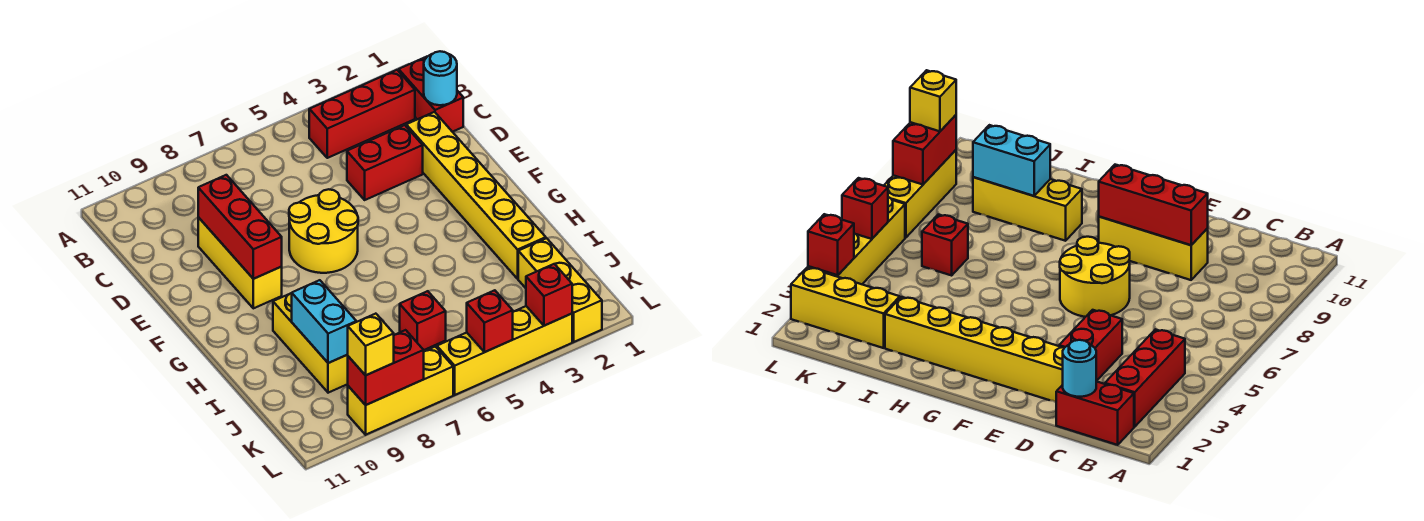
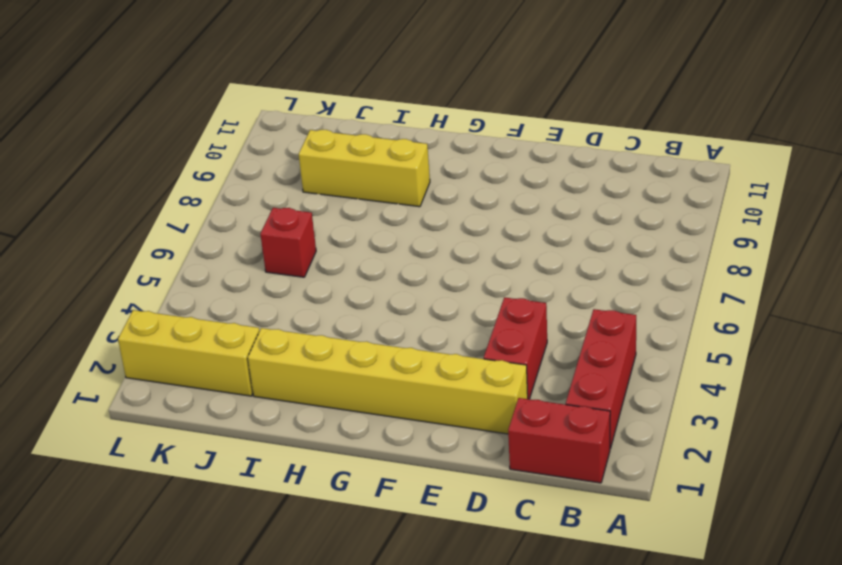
none -> yellow 1x3 brick [198,217,282,308]
none -> yellow 2x2 round brick [289,189,358,273]
none -> yellow 1x4 brick [437,306,572,395]

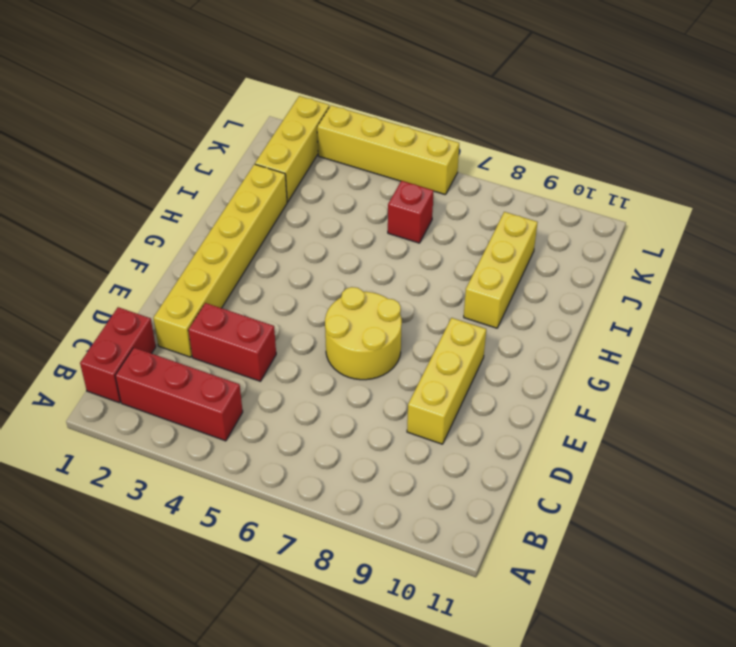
none -> yellow 1x3 brick [348,347,453,435]
none -> cyan 1x1 round brick [424,51,457,105]
none -> red 1x3 brick [198,175,282,279]

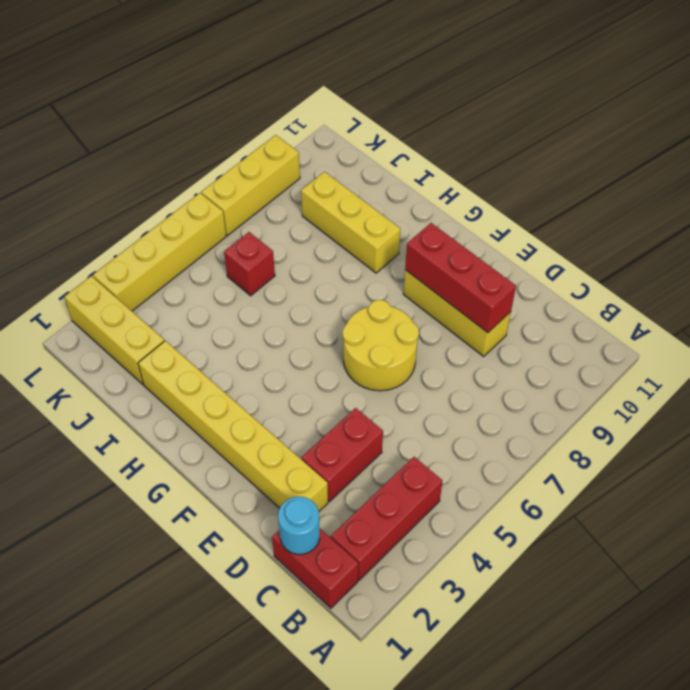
none -> cyan 1x2 brick [292,280,356,363]
none -> red 1x1 brick [526,264,572,326]
none -> red 1x1 brick [467,290,513,352]

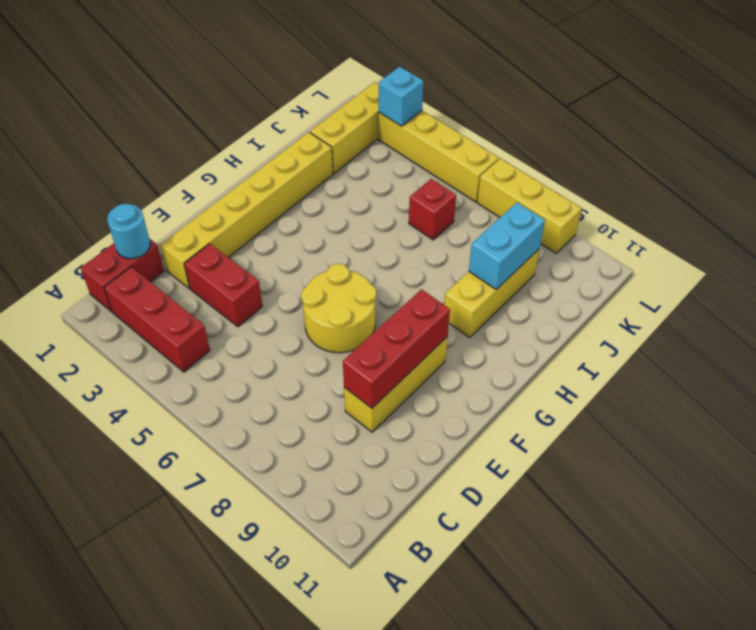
cyan 1x1 brick [379,67,423,126] -> red 1x1 brick [526,264,572,326]
none -> red 1x1 brick [467,290,513,352]
none -> red 1x2 brick [348,330,424,405]
none -> yellow 1x1 brick [348,314,394,375]

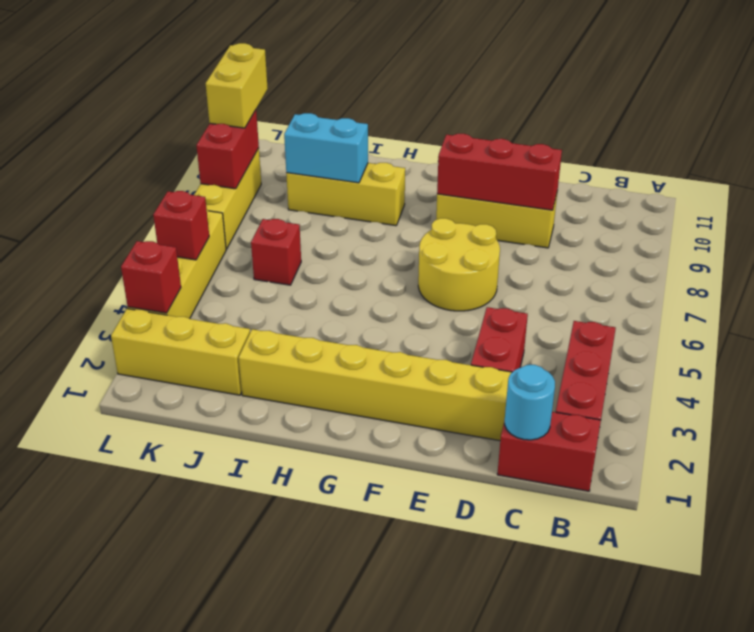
yellow 1x2 brick [206,43,268,128] -> yellow 1x1 brick [348,314,394,375]

